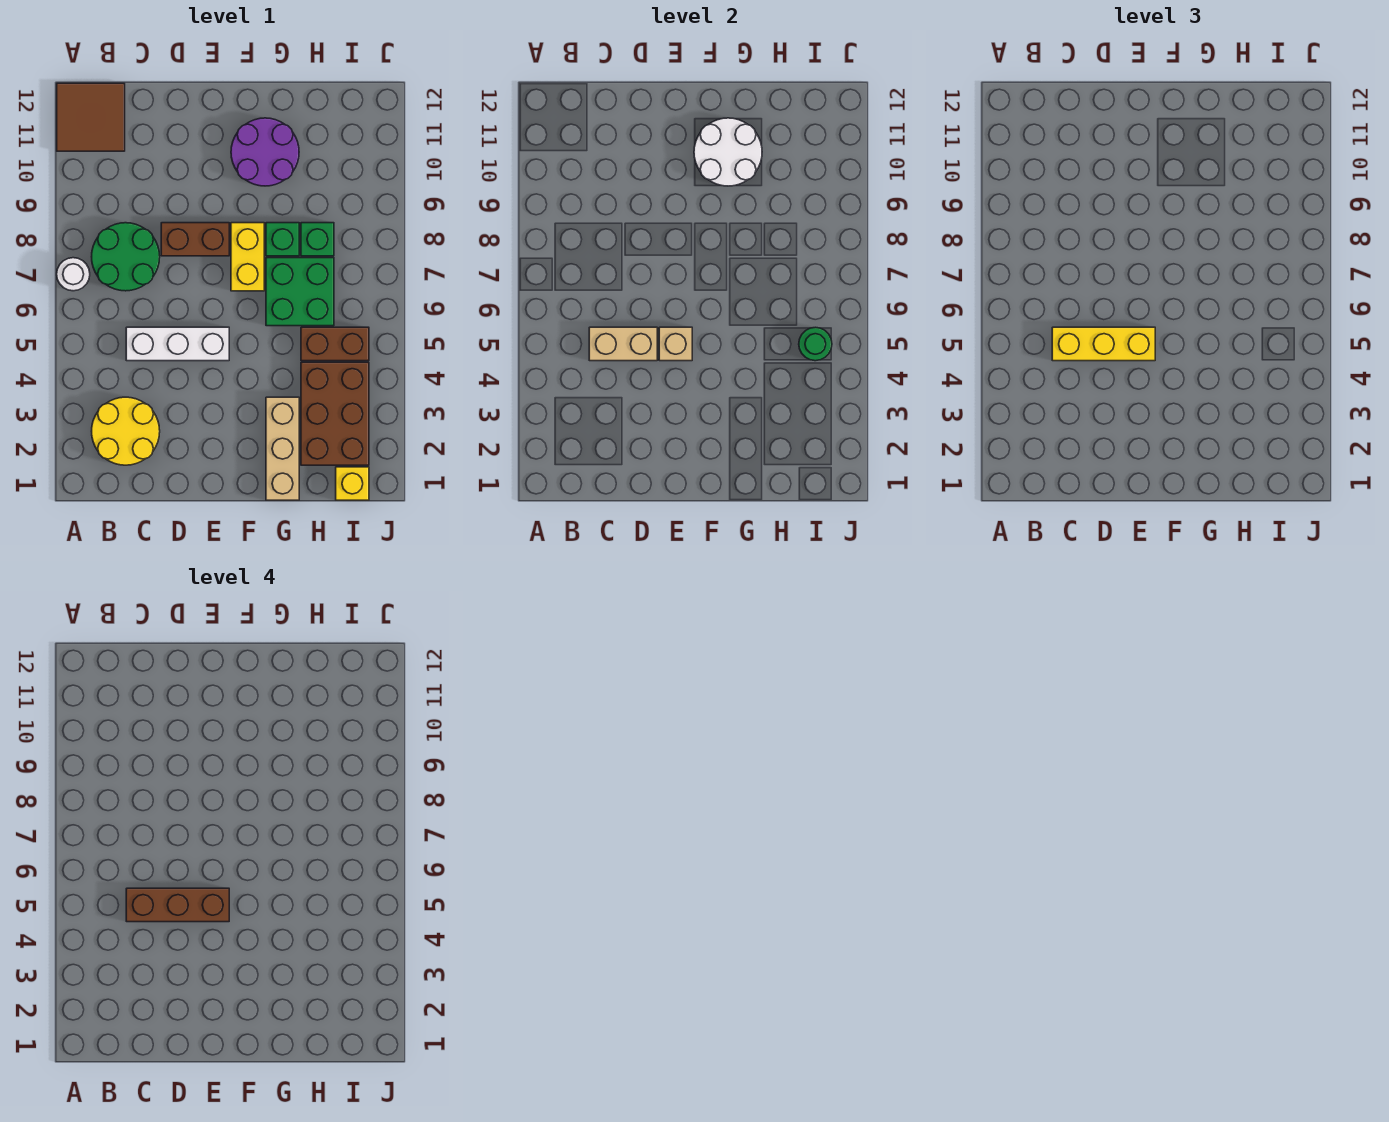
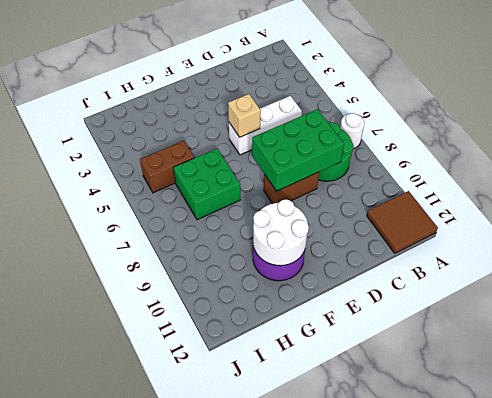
green 2x3 brick [252,109,344,191] -> none
none -> yellow 2x2 round brick [92,397,160,465]
none -> yellow 1x2 brick [231,223,264,291]
none -> tan 1x3 brick [266,397,299,500]

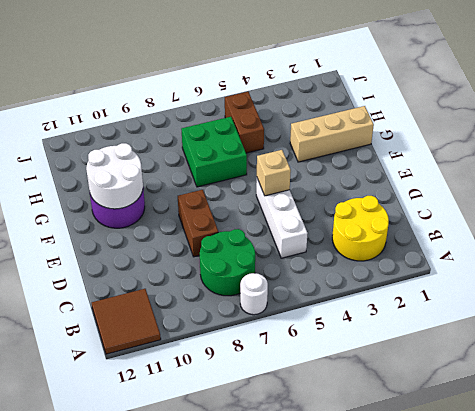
none -> yellow 1x2 brick [231,223,264,291]
none -> green 1x1 brick [266,223,299,256]
none -> brown 2x3 brick [301,362,369,465]

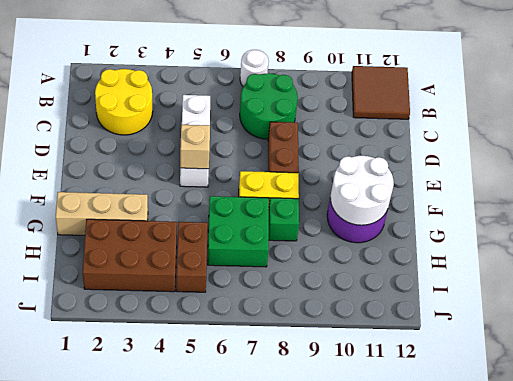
none -> green 1x1 brick [301,223,334,256]
none -> yellow 1x1 brick [336,467,369,500]
none -> tan 1x2 brick [589,327,657,361]

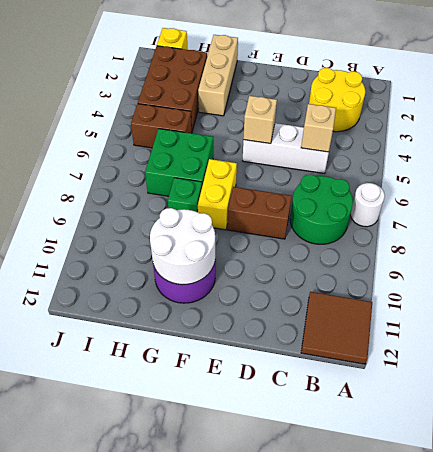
tan 1x1 brick [301,104,336,152] -> tan 1x2 brick [589,327,657,361]
none -> green 1x1 brick [301,223,334,256]
none -> green 1x1 round brick [799,327,832,361]
none -> yellow 1x3 brick [1052,327,1155,361]

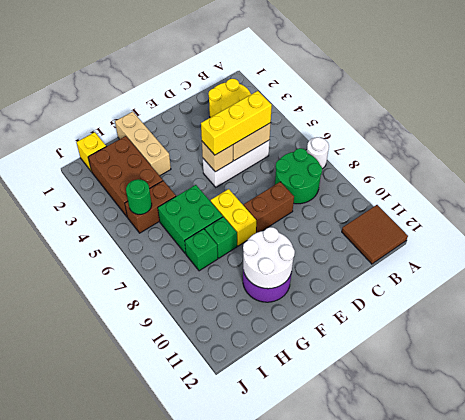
none -> brown 1x3 brick [126,888,229,922]

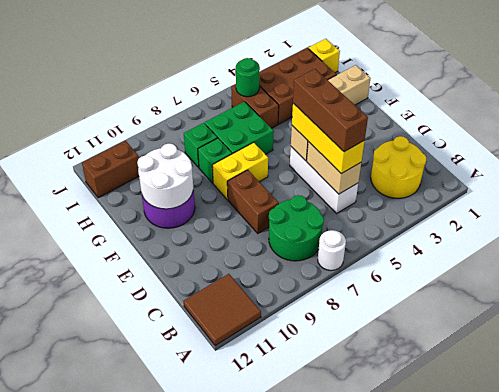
brown 1x2 brick [82,141,139,198] -> none

